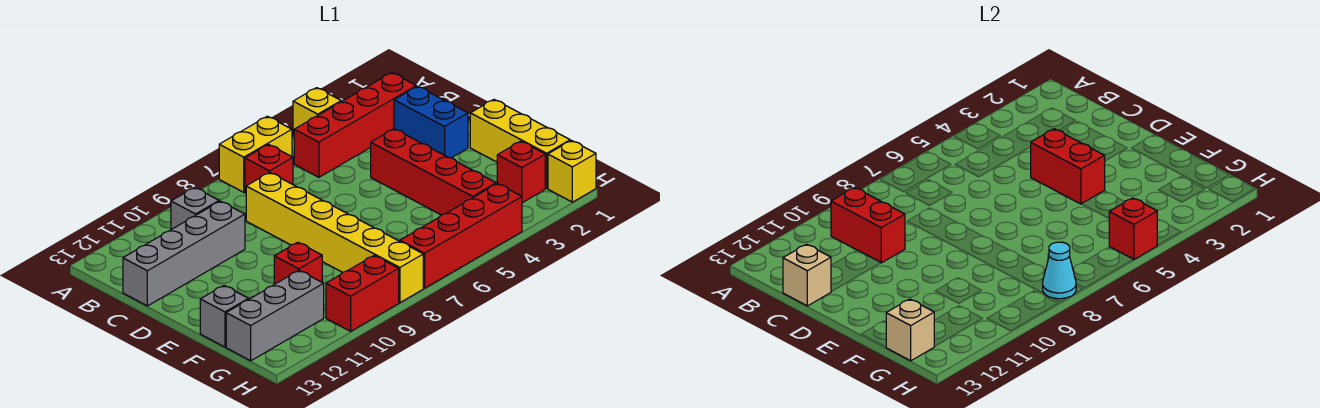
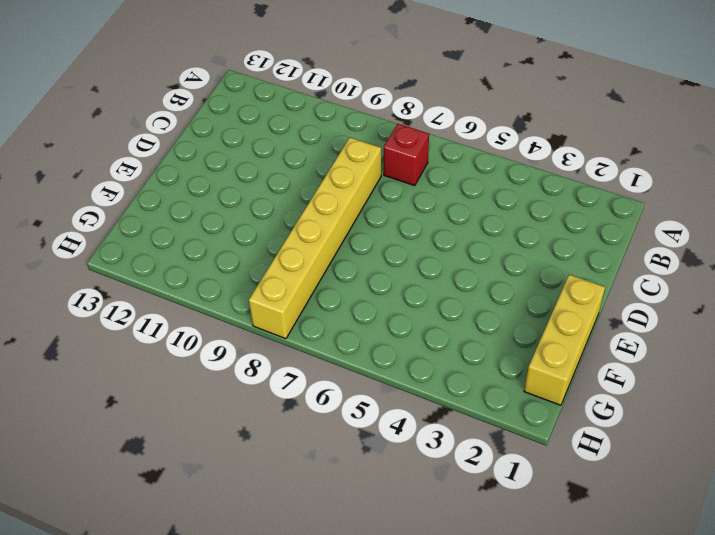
none -> yellow 1x1 brick [293,88,341,137]
none -> yellow 1x2 brick [219,116,292,192]
none -> red 1x4 brick [294,73,416,177]

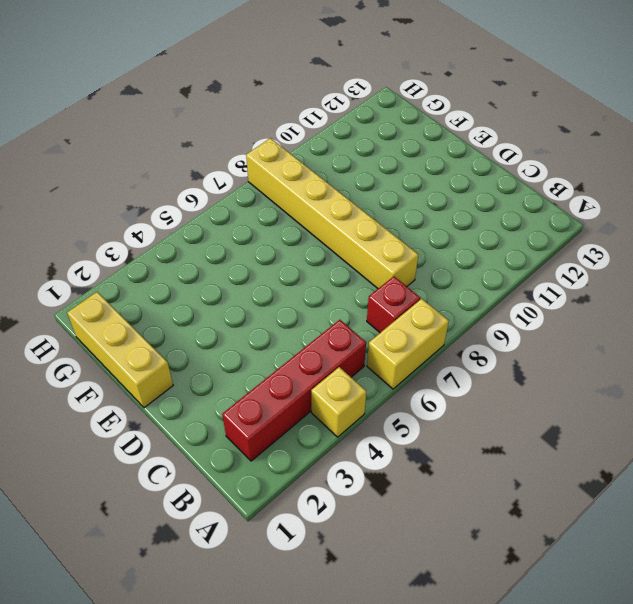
none -> grey 1x1 brick [171,188,219,230]
none -> blue 1x2 brick [394,86,468,158]
none -> grey 1x4 brick [123,201,245,306]

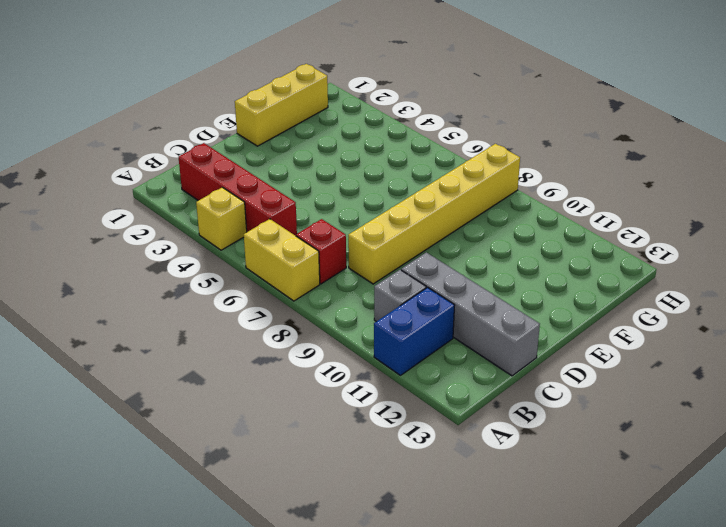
blue 1x2 brick [374,287,455,375] -> blue 1x2 brick moved to [394,86,468,158]
none -> red 1x4 brick [371,129,496,215]
none -> red 1x1 brick [274,242,322,284]
none -> grey 1x1 brick [200,285,248,347]

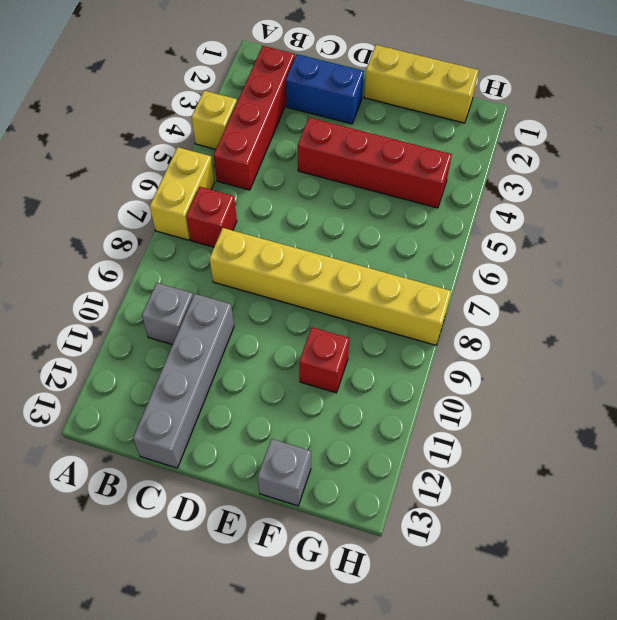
none -> red 1x1 brick [497,141,545,203]
none -> grey 1x3 brick [226,271,324,361]
none -> yellow 1x1 brick [548,140,596,202]

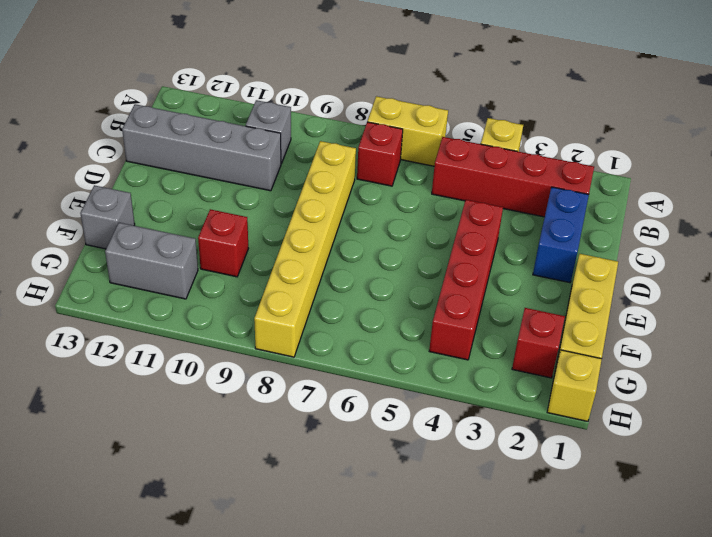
grey 1x2 brick [105,223,198,299] -> grey 1x3 brick [226,271,324,361]
none -> red 1x4 brick [400,183,522,288]
none -> red 1x2 brick [326,255,399,331]
none -> red 1x2 brick [831,188,905,263]

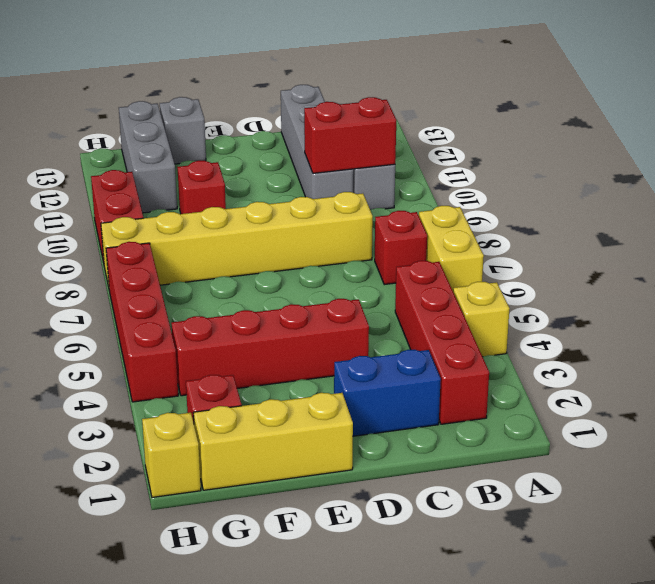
none -> tan 1x1 brick [783,244,831,306]
none -> red 1x2 brick [1031,129,1105,204]
none -> tan 1x1 brick [886,299,935,361]

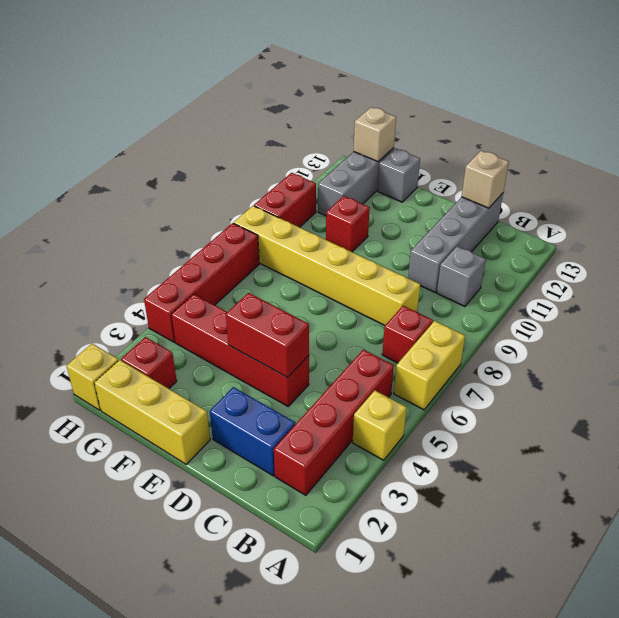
none -> red 1x2 brick [831,188,905,263]
none -> red 1x1 brick [1109,198,1157,260]
none -> cyan 1x1 cone [1043,242,1076,299]

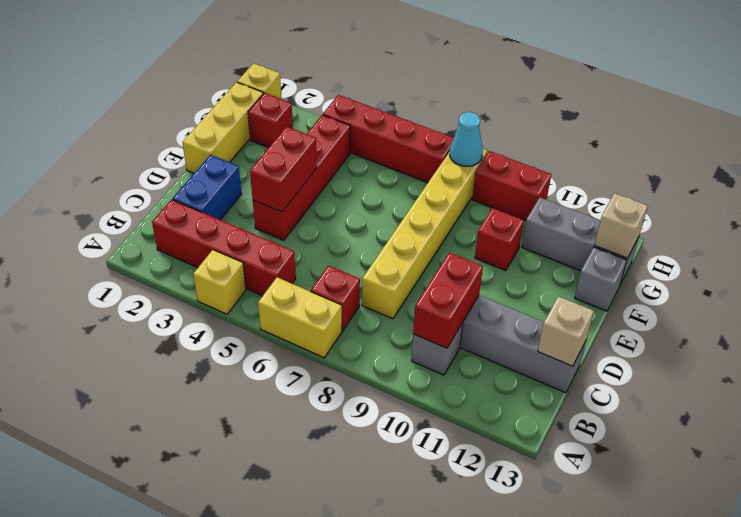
none -> red 1x1 brick [1109,198,1157,260]

